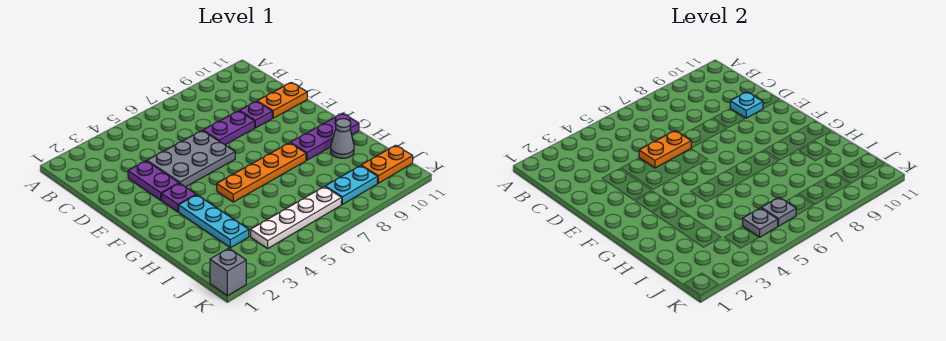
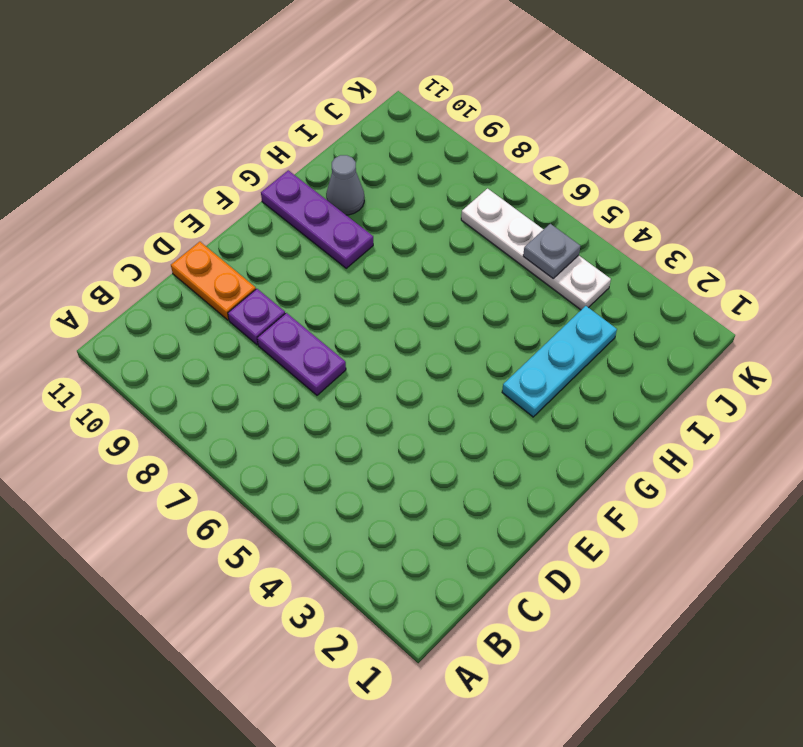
none -> purple 1x2 plate [128,161,179,200]
none -> grey 2x3 plate [147,131,235,187]
none -> purple 1x1 plate [162,183,196,212]

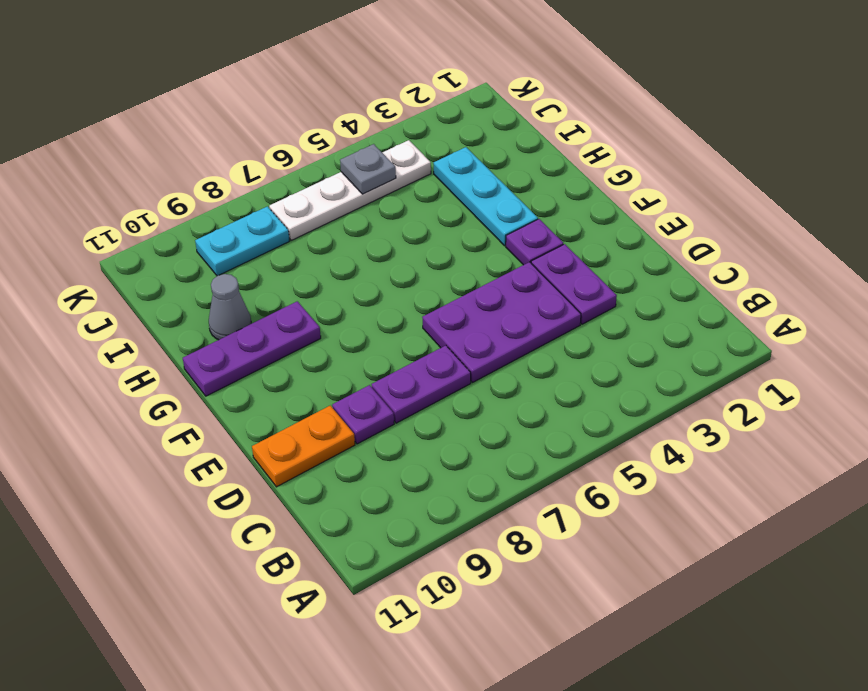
purple 2x3 plate [422,262,581,383] -> grey 2x3 plate [147,131,235,187]
none -> orange 1x4 plate [217,143,306,202]
none -> orange 1x2 plate [361,145,413,183]
none -> grey 1x1 brick [210,248,246,296]

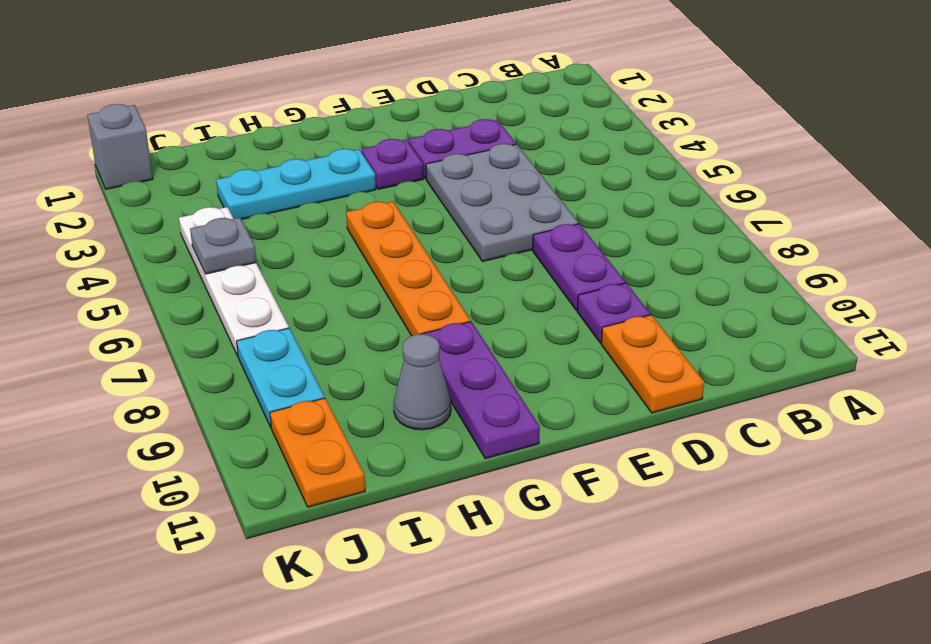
none -> orange 1x2 plate [639,131,691,168]
none -> cyan 1x1 plate [730,92,763,118]
none -> grey 1x1 plate [761,197,796,226]

